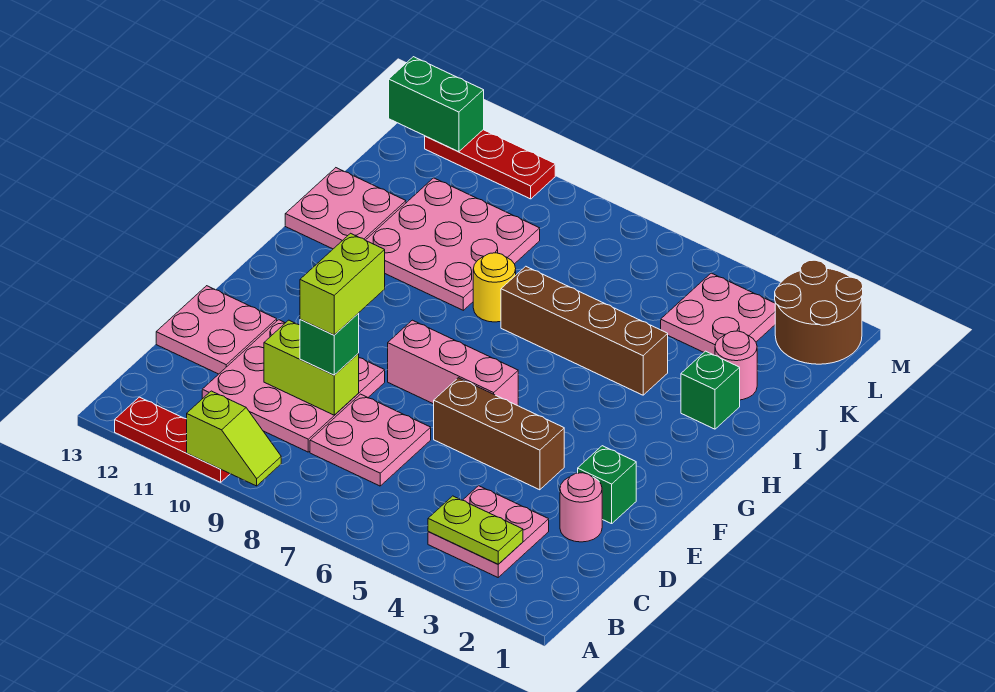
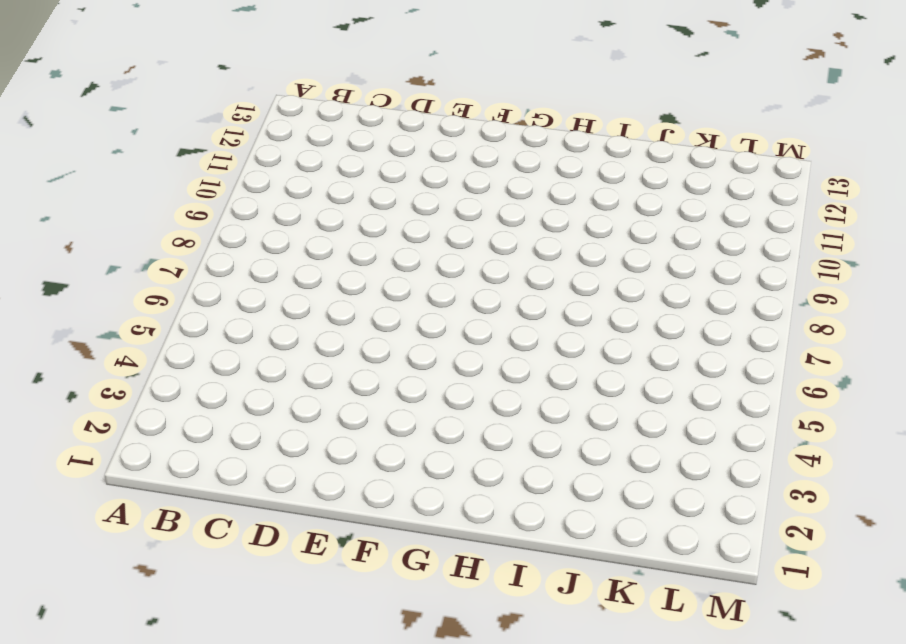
none -> red 1x3 plate [115,397,230,482]
none -> pink 2x2 plate [428,486,549,577]
none -> pink 2x2 plate [310,394,431,486]

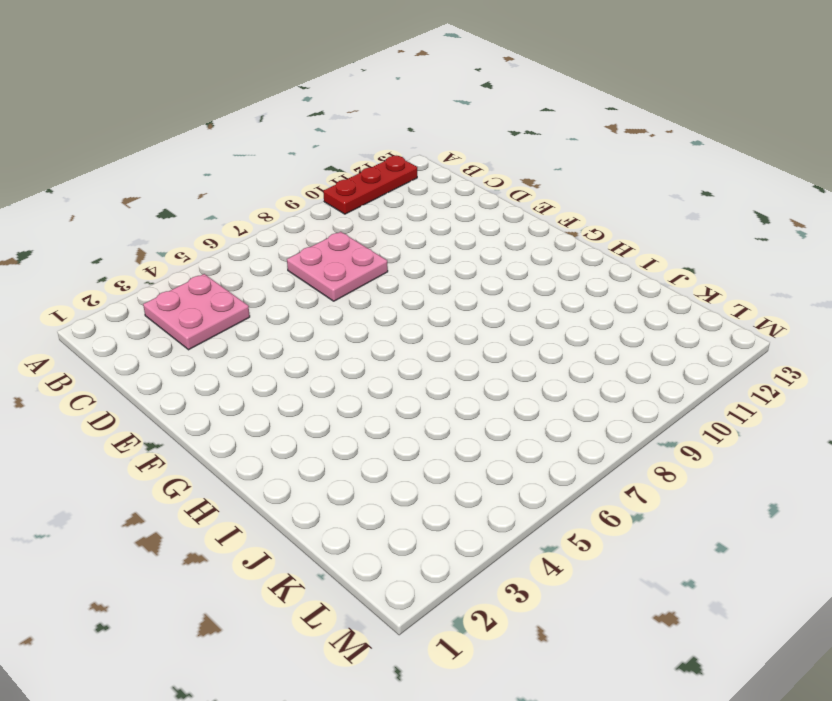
none -> pink 3x3 plate [202,320,385,452]
none -> pink 1x1 round brick [560,473,602,542]
none -> pink 2x2 plate [156,286,277,374]

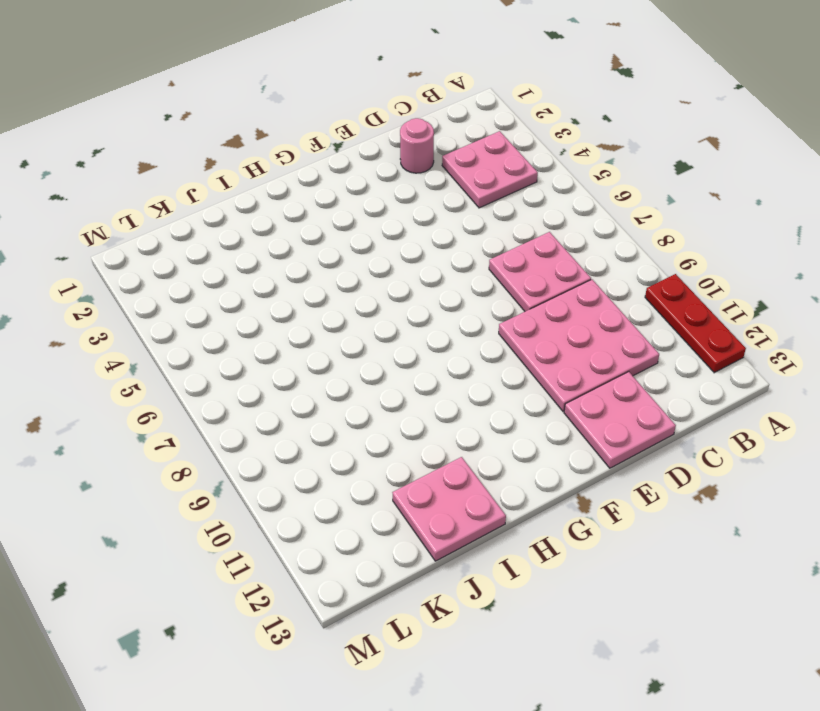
none -> green 1x1 brick [578,446,636,524]
none -> brown 1x3 brick [434,378,564,490]
none -> pink 1x3 brick [388,320,518,406]

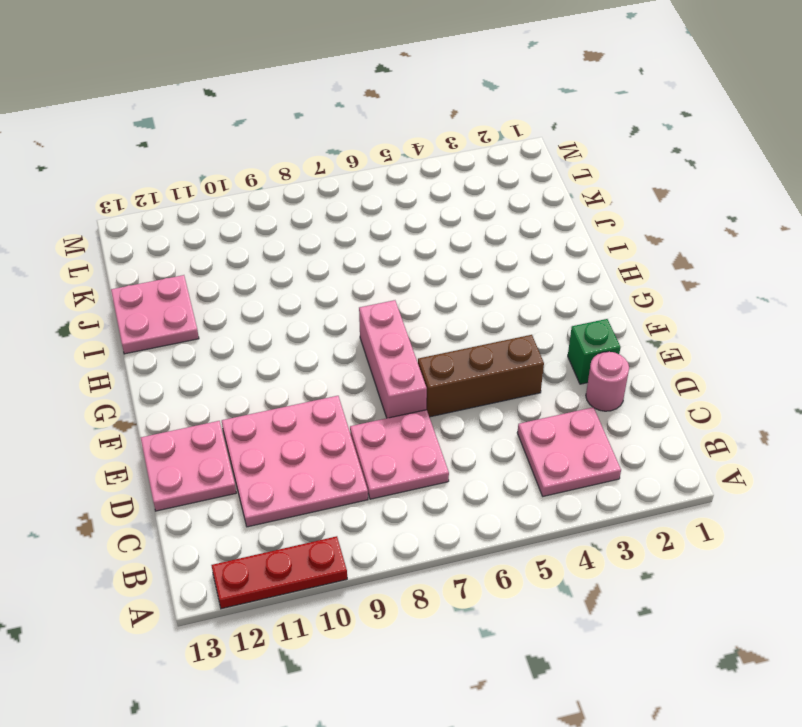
pink 1x3 brick [359,300,427,418] -> pink 1x3 brick turned to [388,320,518,406]
none -> green 1x1 brick [681,351,740,429]
none -> brown 1x4 brick [501,266,668,395]
none -> yellow 1x1 round brick [473,253,516,322]

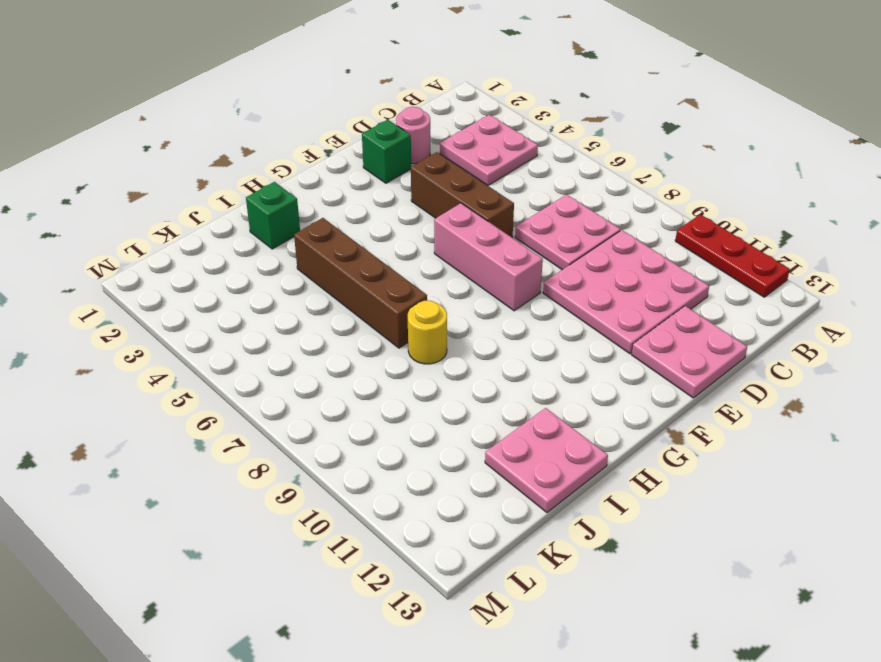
none -> pink 3x3 plate [366,178,540,310]
none -> pink 1x1 round brick [715,331,757,400]
none -> pink 2x2 plate [661,273,775,355]

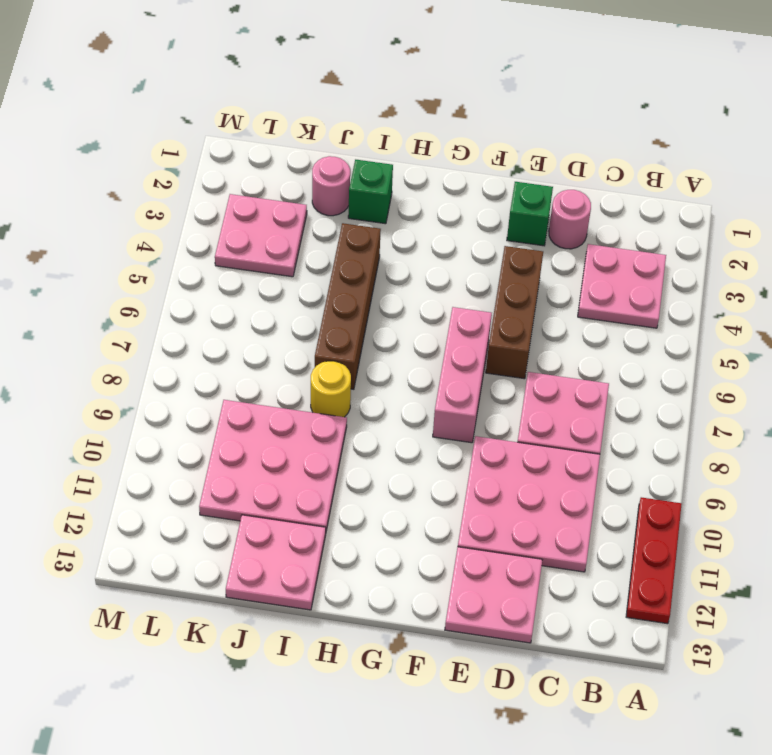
none -> brown 2x2 round brick [775,260,863,364]
none -> red 1x3 plate [425,130,555,199]
none -> lime 1x2 slope [187,391,281,486]

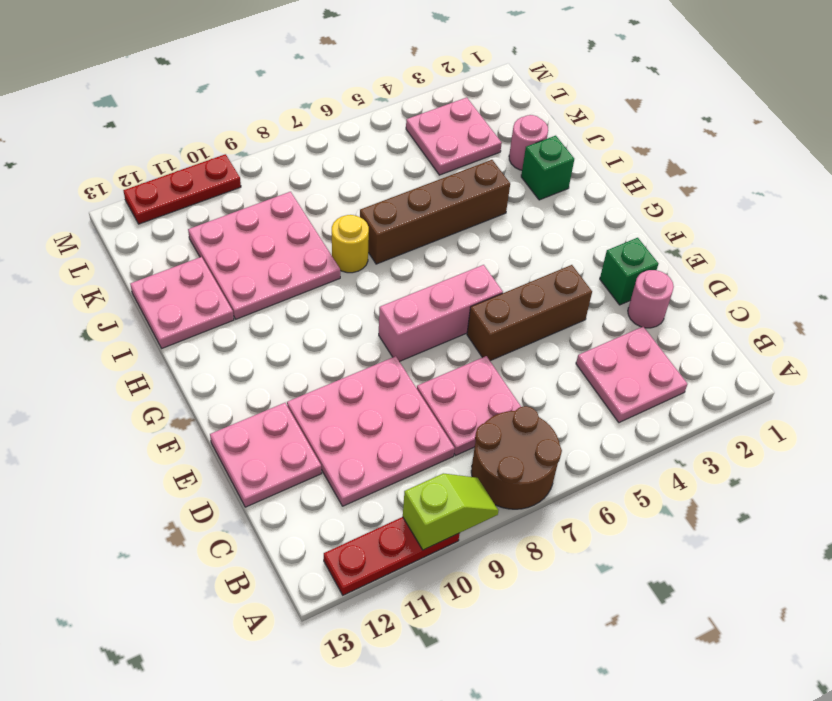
brown 2x2 round brick [471,406,562,509] -> brown 2x2 round brick moved to [775,260,863,364]
none -> lime 1x2 plate [428,496,523,564]
none -> lime 1x2 brick [264,320,359,415]
none -> green 1x2 brick [389,57,484,152]

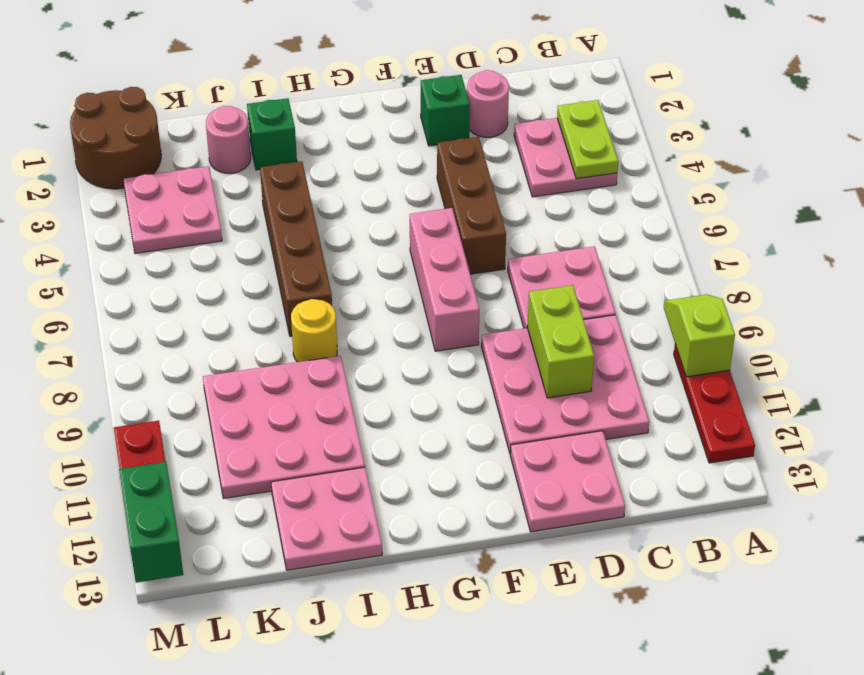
none -> green 1x1 brick [300,313,359,375]
none -> lime 1x2 brick [300,233,385,335]

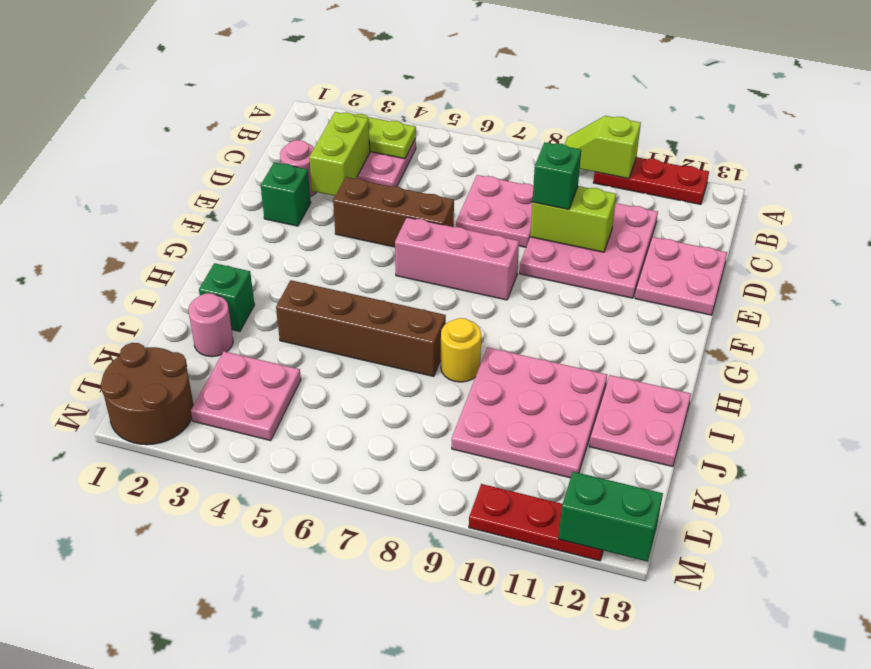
lime 1x2 brick [309,112,370,196] -> lime 1x2 brick moved to [300,233,385,335]

